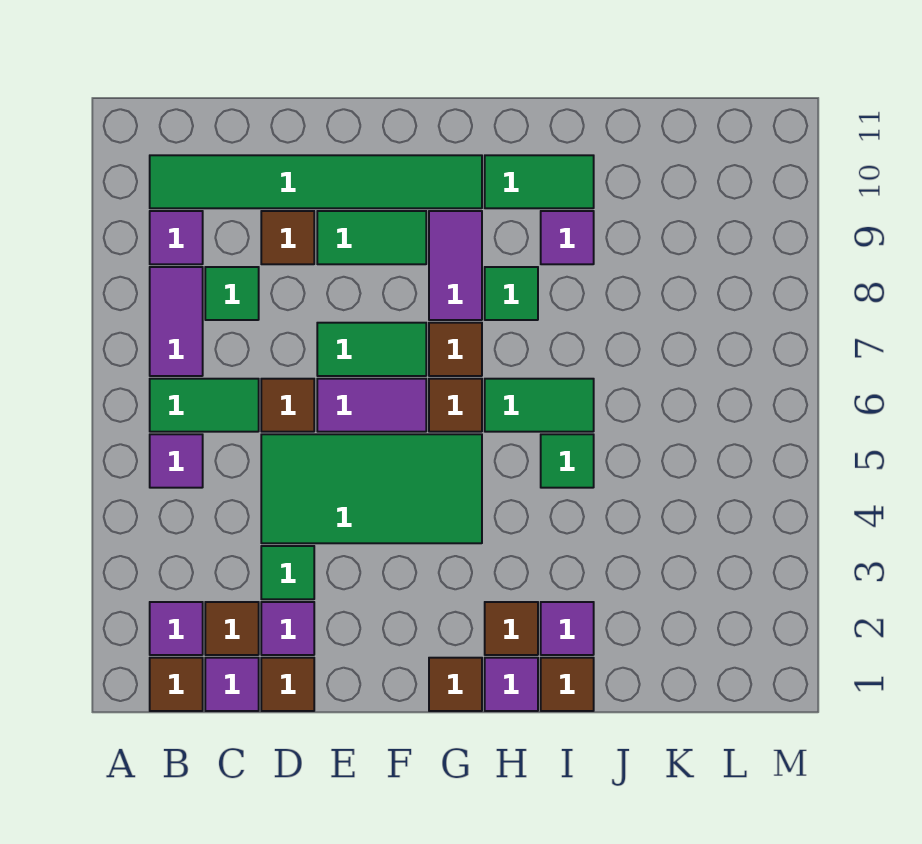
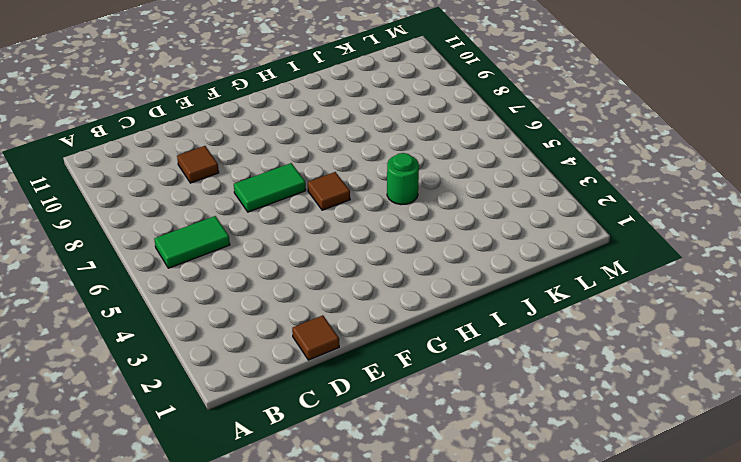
green 1x1 round brick [387,153,419,205] -> green 1x1 tile [541,434,594,488]
none -> brown 1x1 tile [150,658,203,711]
none -> purple 1x1 tile [150,602,203,655]
none -> purple 1x1 tile [150,434,203,488]
none -> purple 1x2 tile [150,267,203,376]

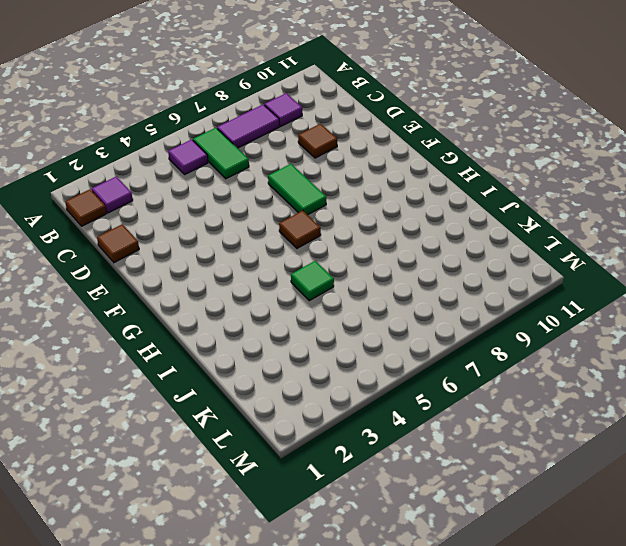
none -> green 1x6 tile [150,155,482,208]
none -> purple 1x1 tile [205,658,259,711]
none -> brown 1x1 tile [205,602,259,655]
none -> green 1x1 tile [205,267,259,320]

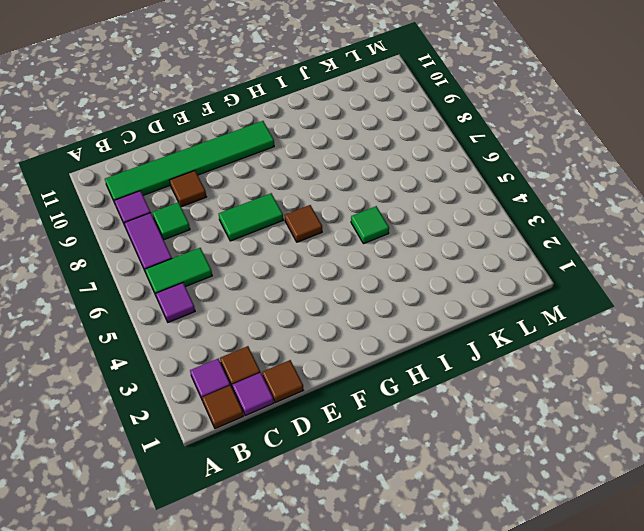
none -> purple 1x1 tile [261,602,314,655]
none -> green 1x1 tile [261,546,314,599]
none -> green 2x4 tile [261,434,482,543]
none -> brown 1x1 tile [261,379,314,432]

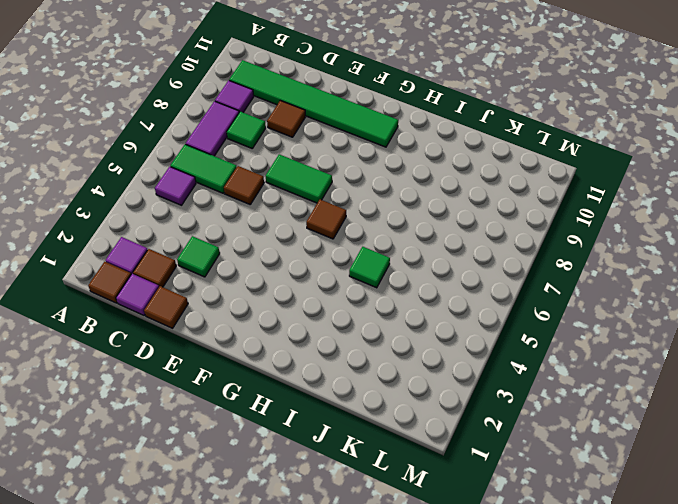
none -> purple 1x1 tile [261,602,314,655]
none -> green 2x4 tile [261,434,482,543]
none -> purple 1x2 tile [317,379,426,432]
none -> green 1x2 tile [317,211,426,264]

